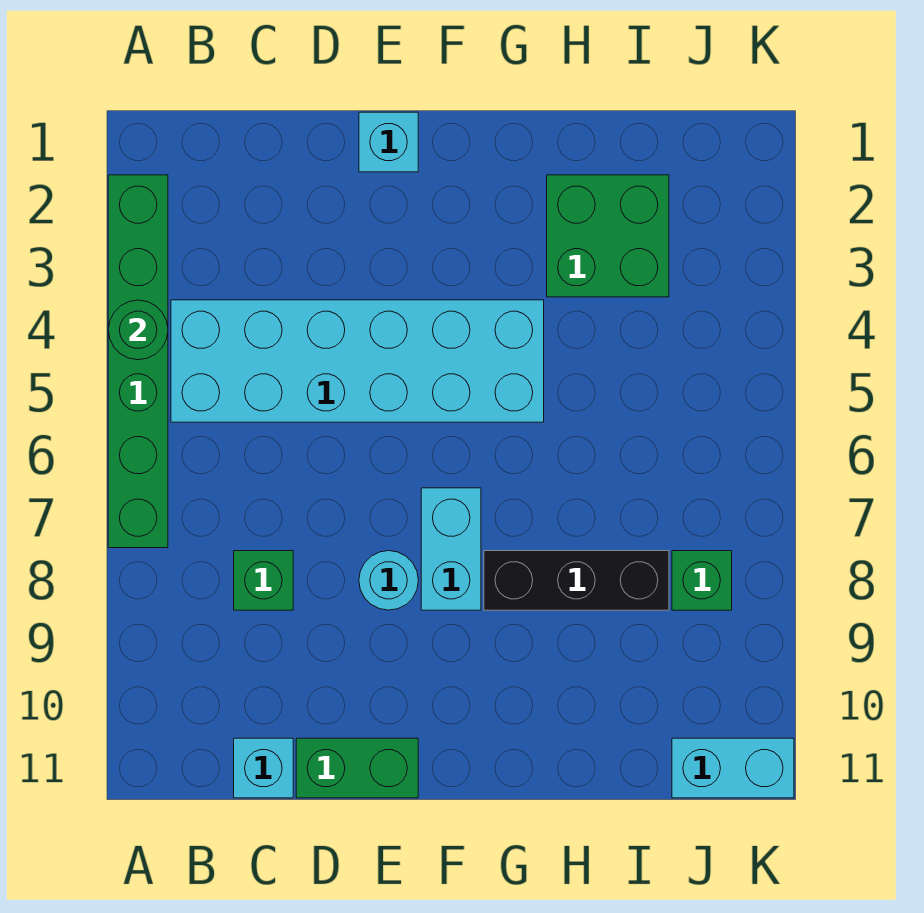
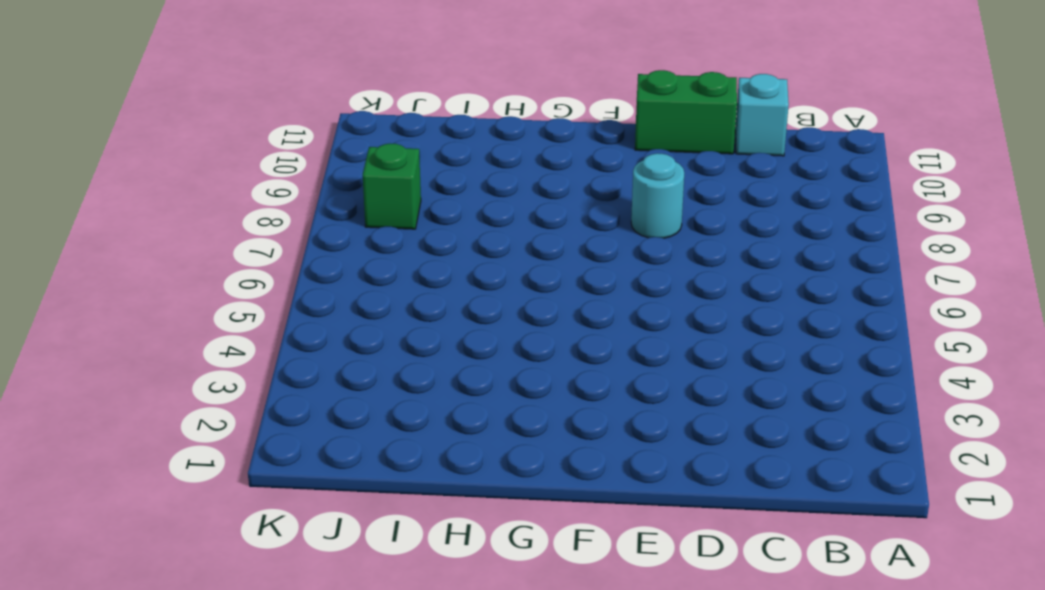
none -> green 1x6 brick [108,175,168,548]
none -> cyan 2x6 brick [171,300,544,422]
none -> green 1x1 brick [234,551,293,610]

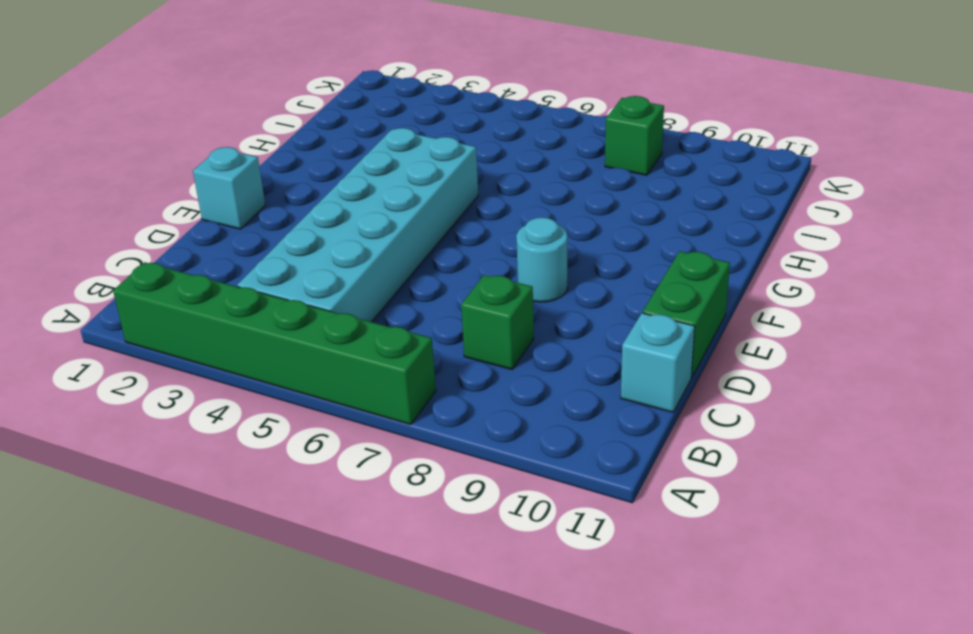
none -> cyan 1x2 brick [421,488,481,610]
none -> black 1x3 brick [484,551,669,610]
none -> green 2x2 brick [547,175,669,297]

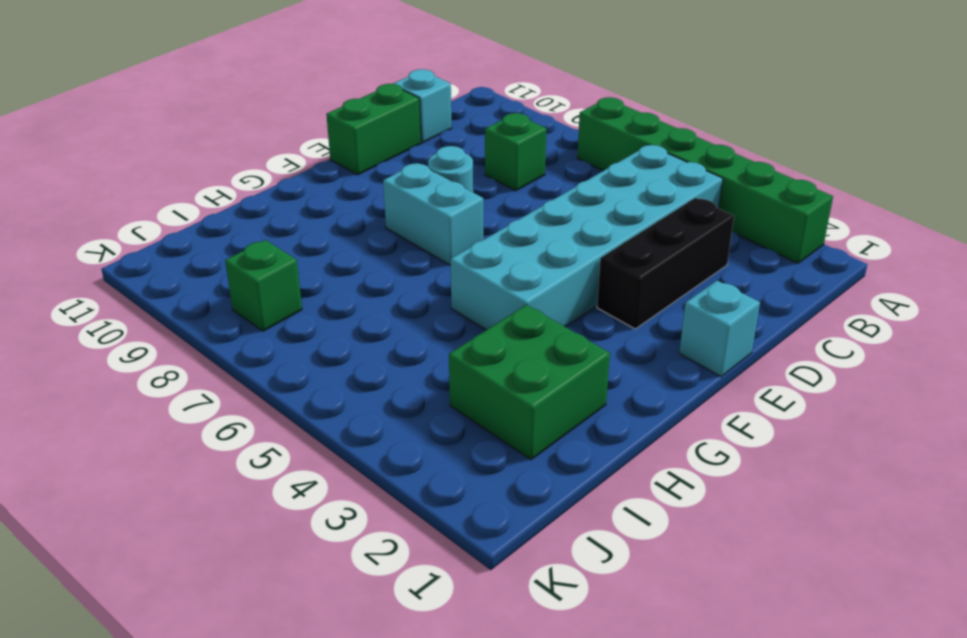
black 1x3 brick [597,198,734,329] -> black 1x3 brick moved to [484,551,669,610]
none -> cyan 1x2 brick [672,738,794,798]
none -> green 1x1 round brick [108,300,168,360]

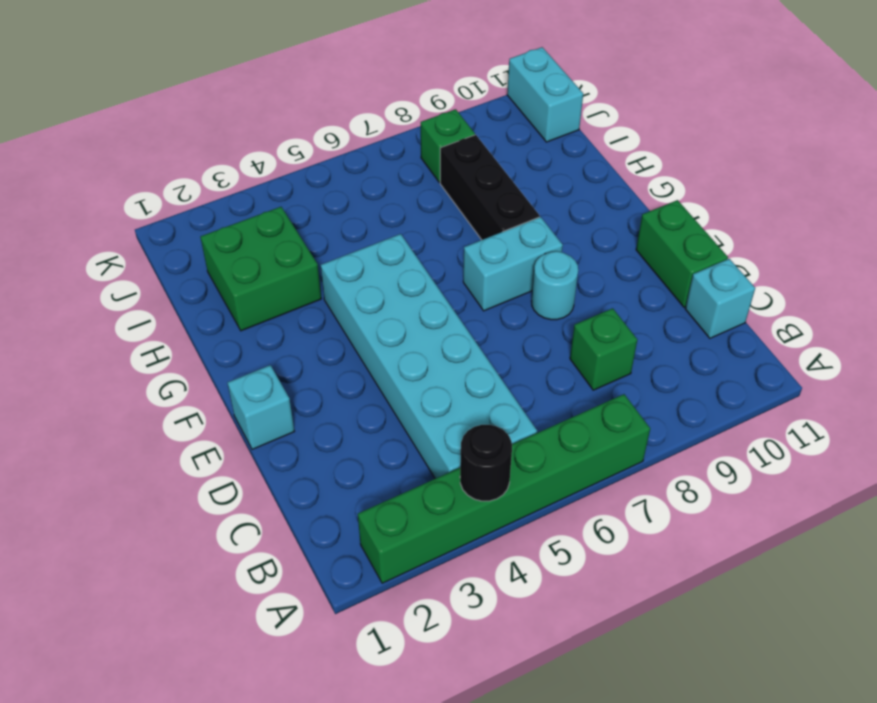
black 1x1 round brick [460,425,512,501] -> green 1x1 round brick [108,300,168,360]

